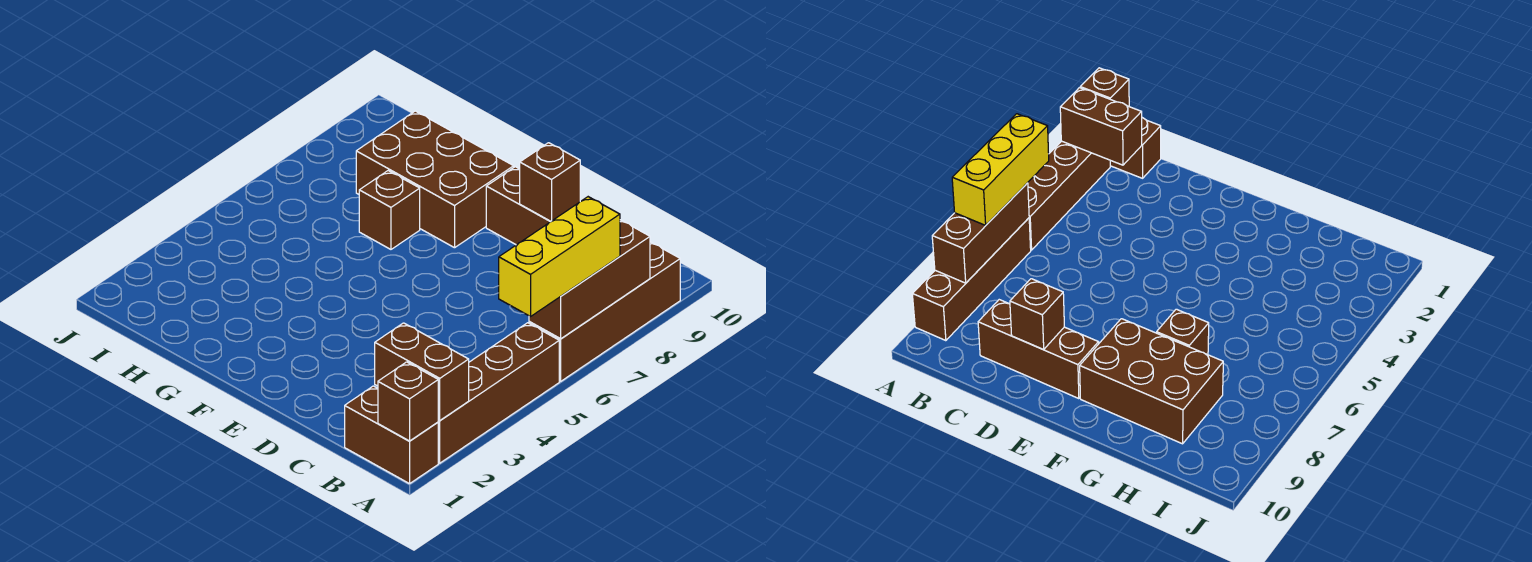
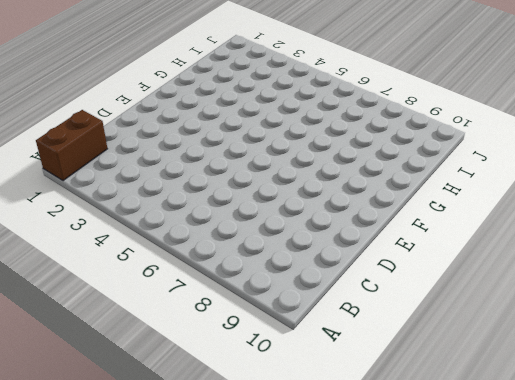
none -> brown 1x4 brick [438,323,559,463]
none -> brown 1x4 brick [529,242,680,381]

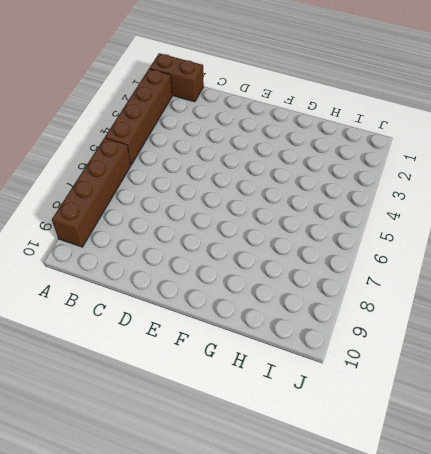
none -> brown 1x3 brick [486,167,551,245]
none -> brown 2x3 brick [356,111,514,248]

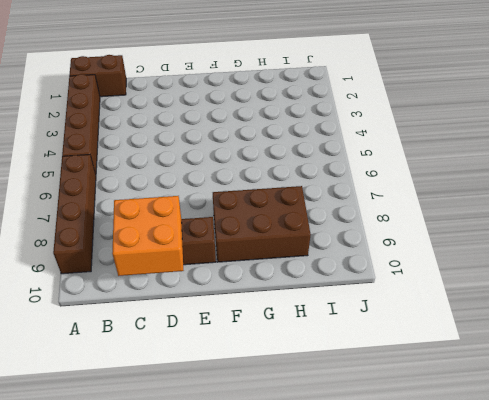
orange 2x2 brick [112,196,183,276] -> brown 1x1 brick [520,143,580,221]
none -> brown 1x1 brick [359,171,420,249]
none -> brown 1x1 brick [378,362,438,441]

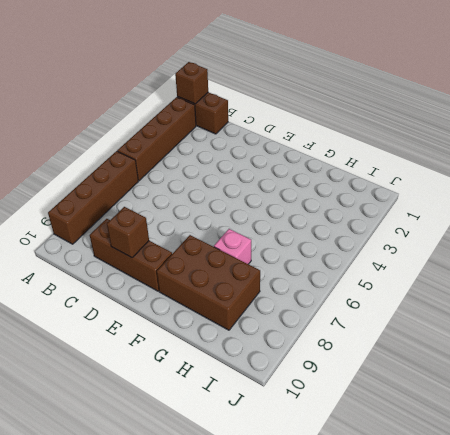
pink 1x1 brick [214,229,251,264] -> brown 1x1 brick [359,171,420,249]
none -> brown 1x2 brick [375,323,469,421]
none -> brown 1x3 brick [529,220,650,339]

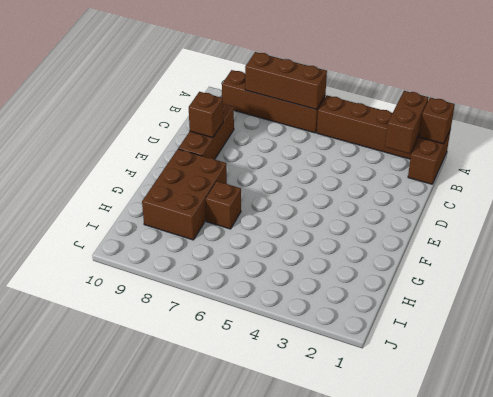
none -> yellow 1x3 brick [499,197,620,317]

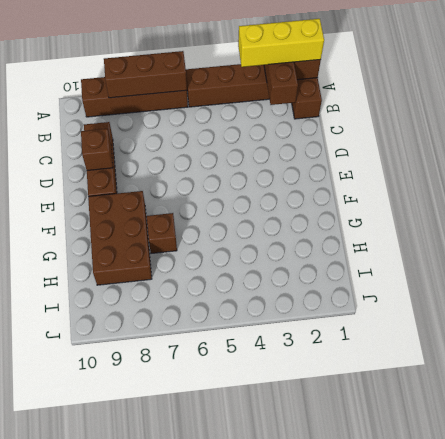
yellow 1x3 brick [238,19,324,67] -> yellow 1x3 brick moved to [499,197,620,317]

